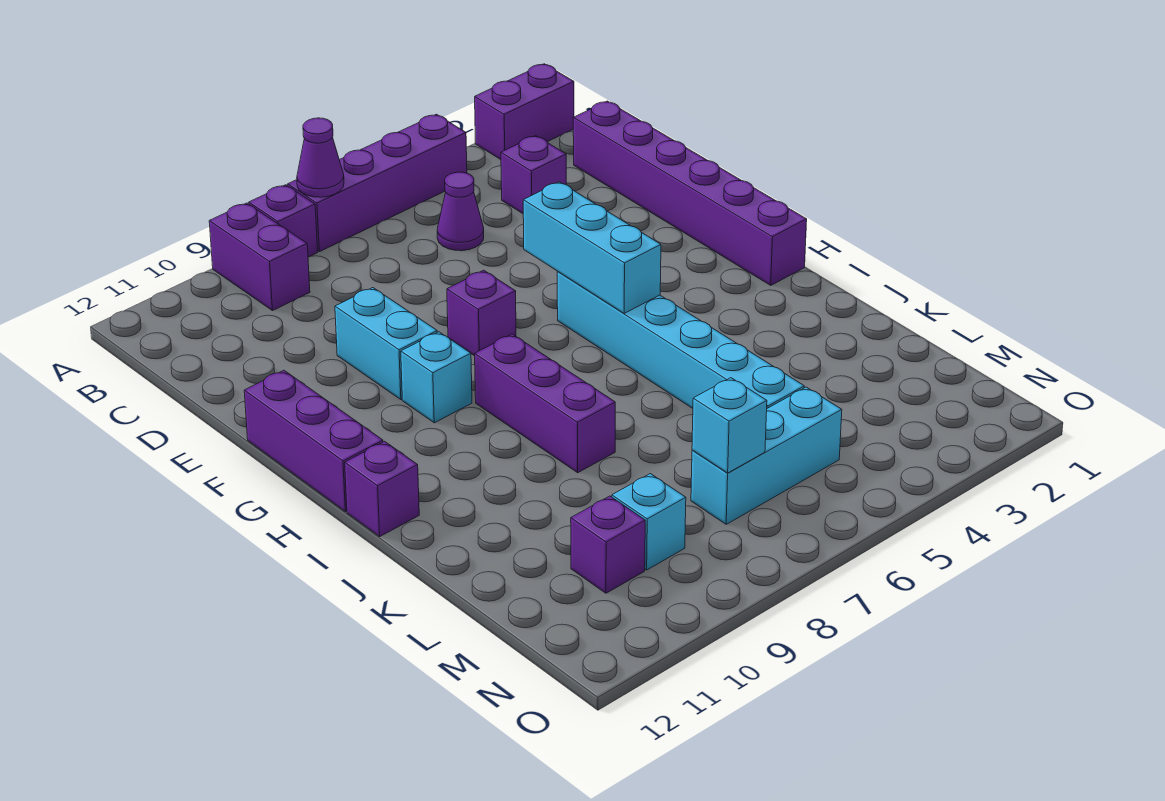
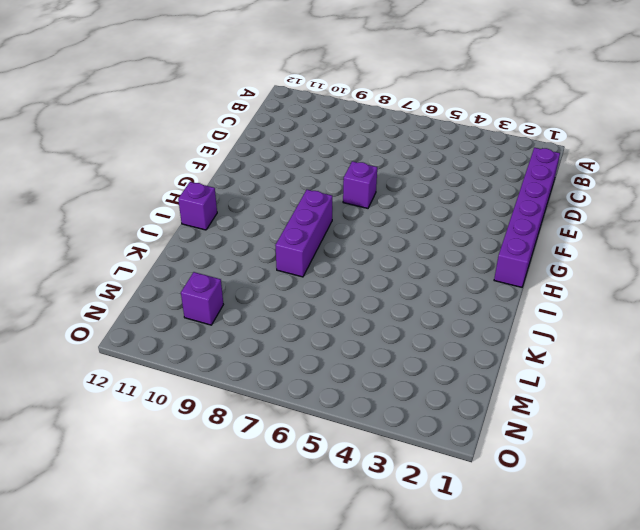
none -> purple 1x2 brick [475,64,574,160]
none -> purple 1x4 brick [288,114,467,252]
none -> purple 1x1 brick [249,185,318,257]

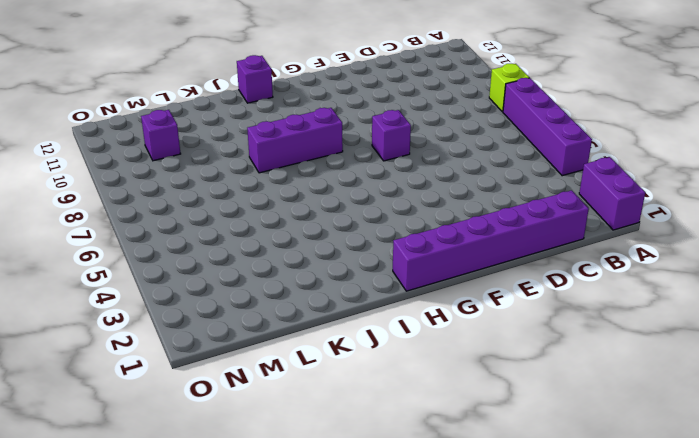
lime 1x1 brick [489,64,529,112] -> purple 1x1 brick [249,185,318,257]
none -> purple 1x2 brick [209,203,310,311]
none -> purple 1x1 brick [501,136,566,213]
none -> purple 1x1 cone [437,172,484,251]

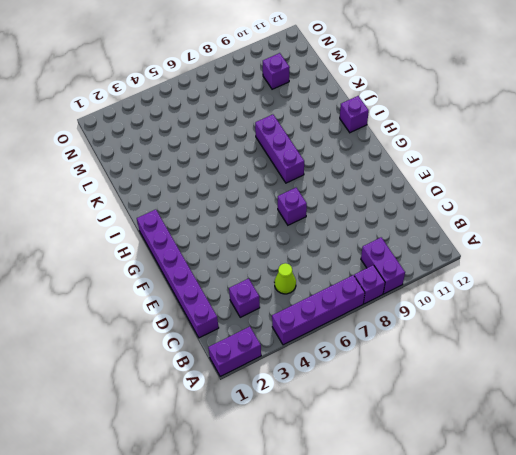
lime 1x1 cone [274,263,296,294] -> purple 1x1 cone [437,172,484,251]
none -> cyan 1x2 brick [335,288,437,400]
none -> purple 1x3 brick [244,370,383,512]
none -> cyan 1x6 brick [557,272,804,408]

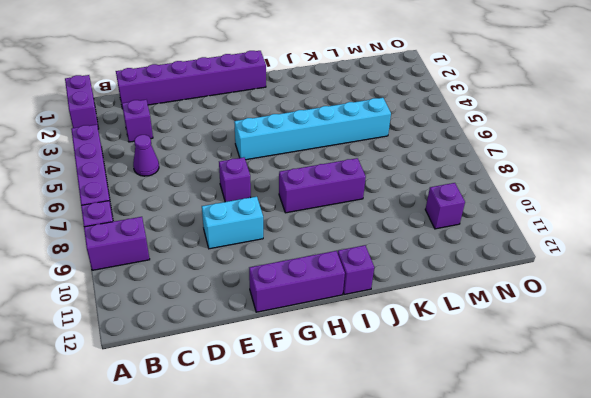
none -> cyan 1x1 brick [401,332,472,423]
none -> cyan 1x3 brick [691,387,842,524]
none -> cyan 1x1 brick [612,474,686,570]

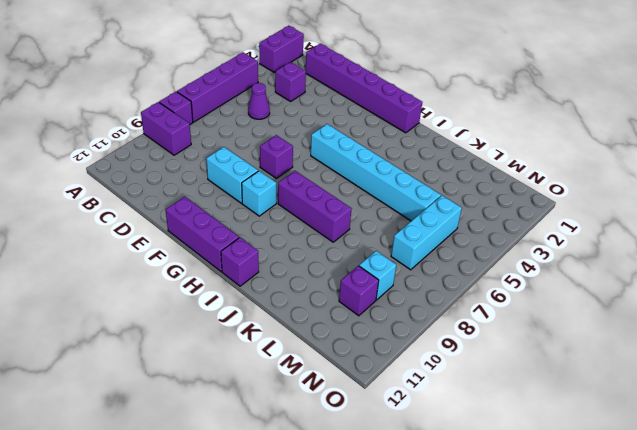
none -> purple 1x1 cone [297,118,344,197]
none -> cyan 1x3 brick [523,182,661,313]
none -> cyan 1x1 brick [692,378,767,473]

